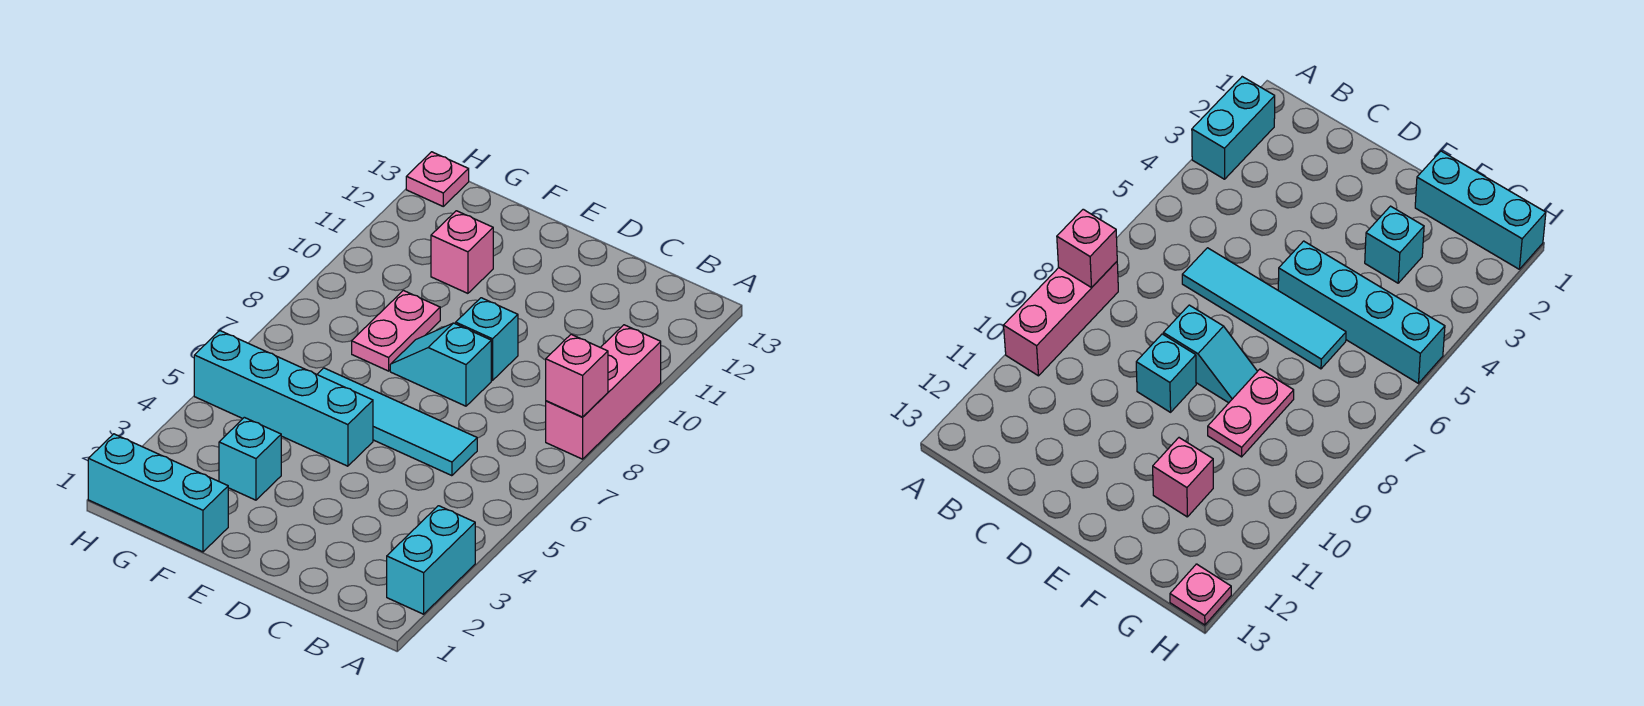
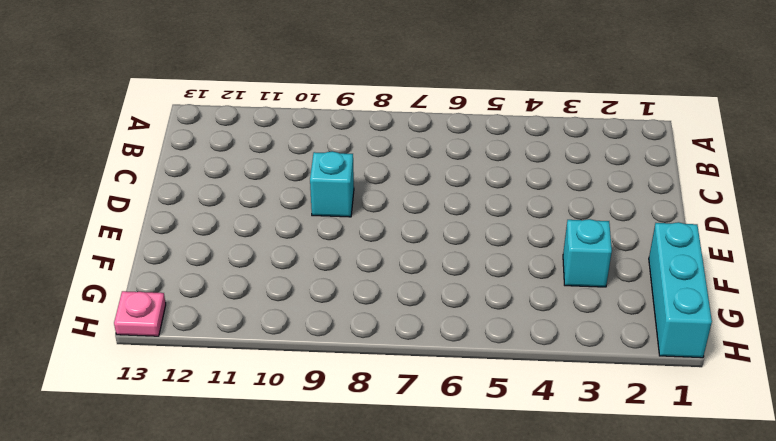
none -> cyan 1x2 brick [387,506,475,614]
none -> pink 1x3 brick [546,325,661,459]
none -> cyan 1x4 tile [317,368,477,476]

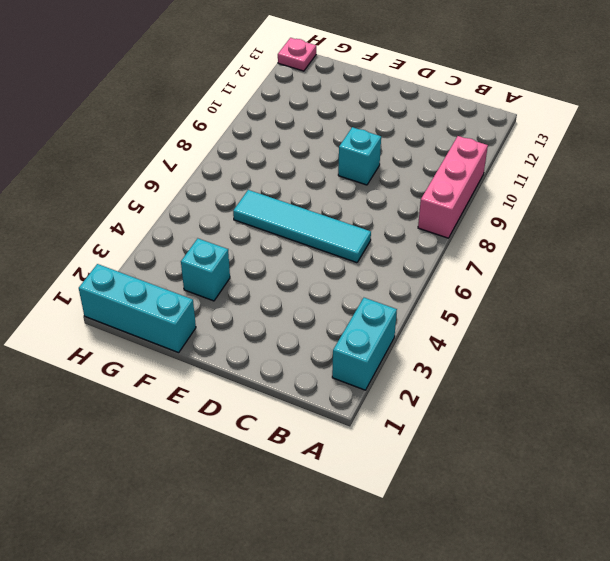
none -> cyan 1x2 slope [390,323,491,406]
none -> cyan 1x4 brick [194,331,373,466]
none -> pink 1x2 plate [352,290,440,371]

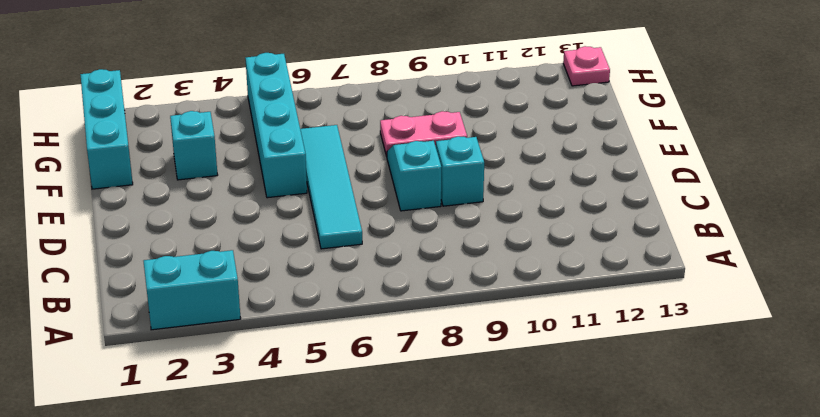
none -> pink 1x3 brick [546,325,661,459]
none -> pink 1x1 brick [431,211,493,293]
none -> pink 1x1 brick [546,334,608,417]

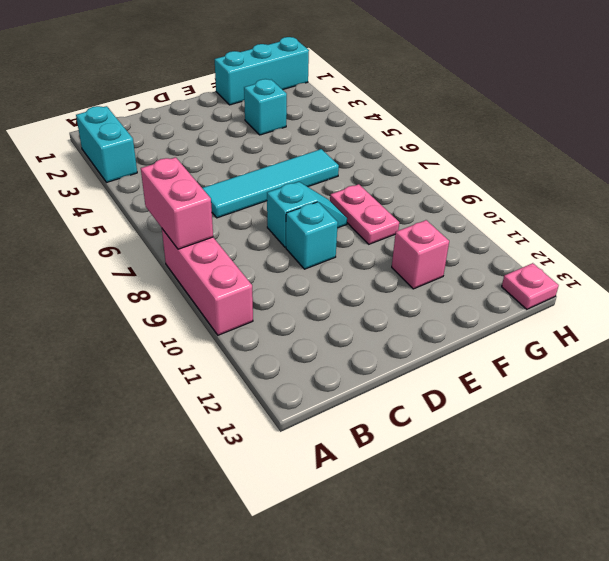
pink 1x2 brick [141,157,213,249] -> pink 1x1 brick [546,334,608,417]
none -> cyan 1x4 brick [194,331,373,466]

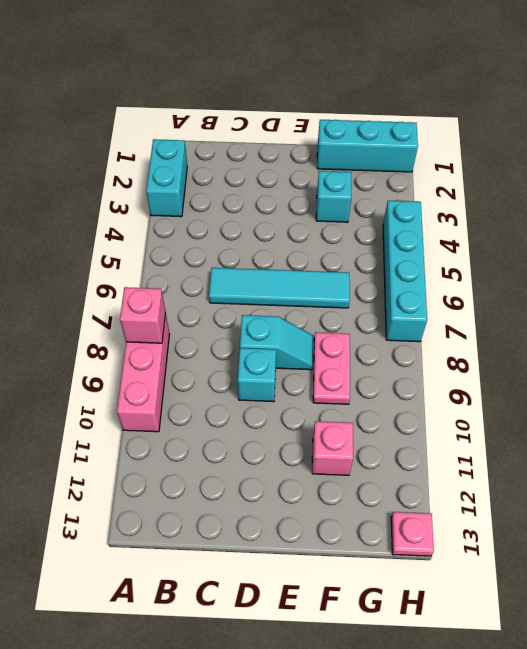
cyan 1x4 brick [383,200,427,342] -> cyan 1x4 brick turned to [194,331,373,466]

